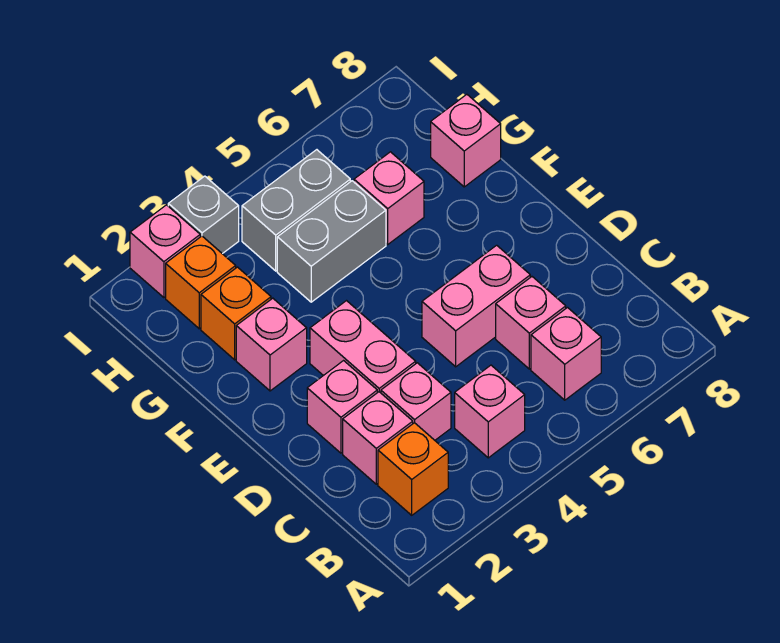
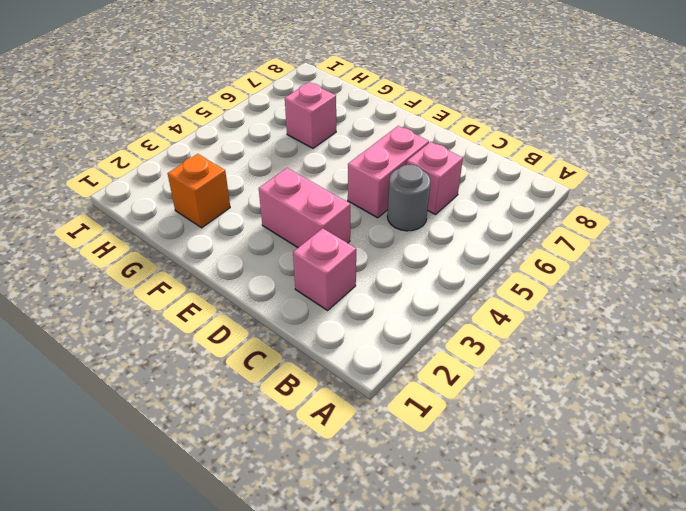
grey 1x1 round brick [387,165,430,231] -> none
none -> orange 1x1 brick [378,423,448,515]
none -> pink 1x1 brick [455,365,525,458]
none -> pink 1x1 brick [531,308,601,400]

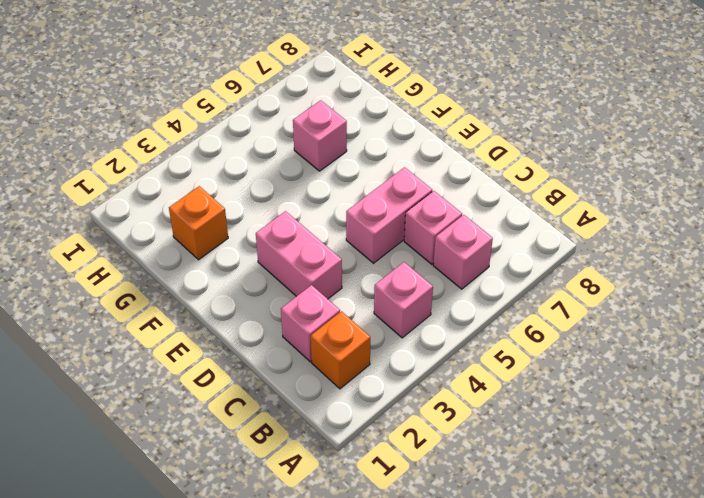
none -> pink 1x1 brick [381,363,451,440]
none -> pink 1x1 brick [307,361,377,453]
none -> pink 1x1 brick [236,298,307,391]

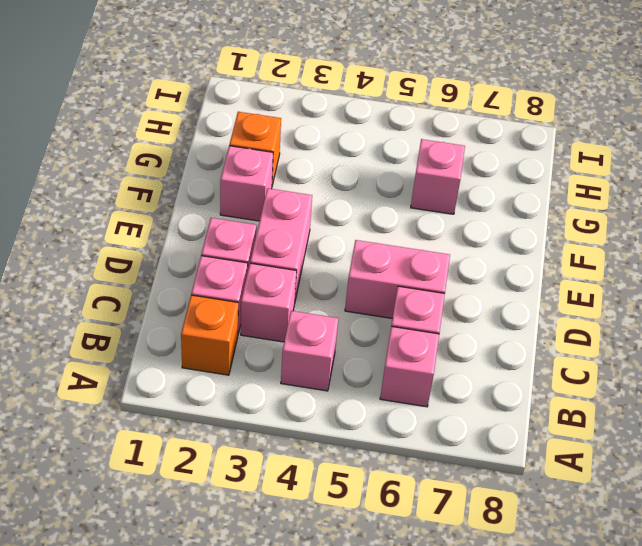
none -> grey 1x2 brick [277,181,386,302]
none -> pink 1x1 brick [431,94,501,187]
none -> orange 1x1 brick [166,236,236,329]

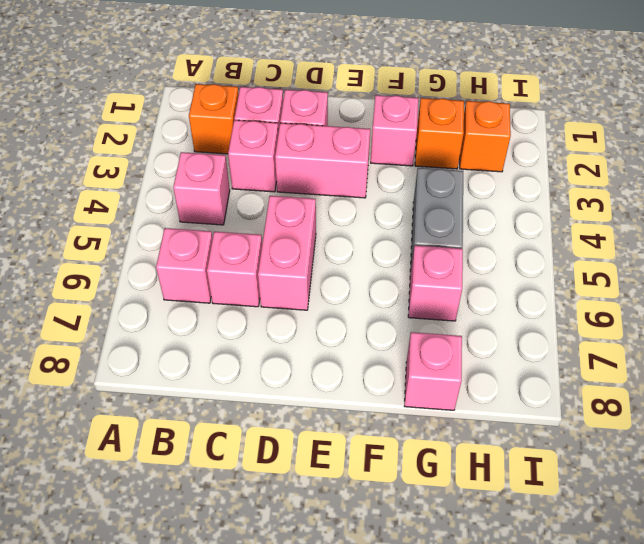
none -> grey 1x2 brick [242,150,350,271]
none -> pink 1x1 brick [130,205,200,298]
none -> grey 1x1 brick [168,176,239,254]

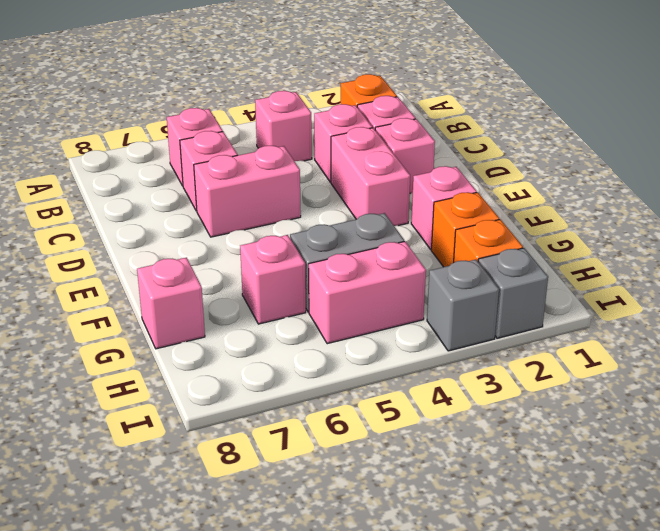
pink 1x2 brick [309,241,426,344] -> grey 1x2 brick [242,150,350,271]
grey 1x1 brick [478,248,548,338] -> pink 1x1 brick [130,205,200,298]

